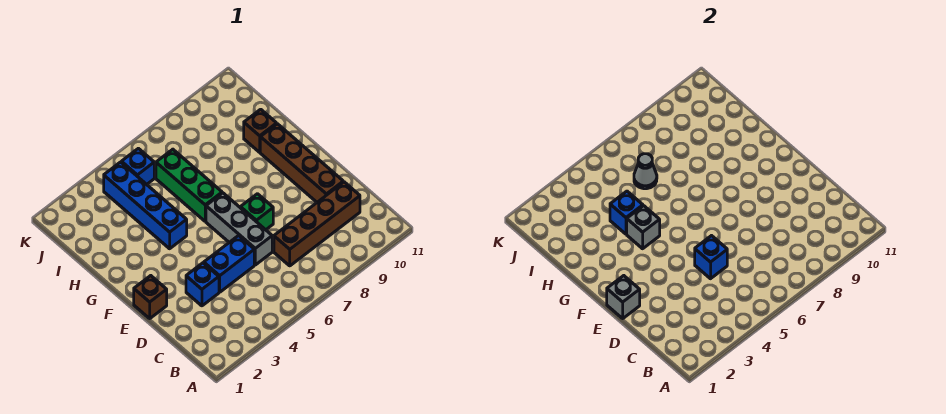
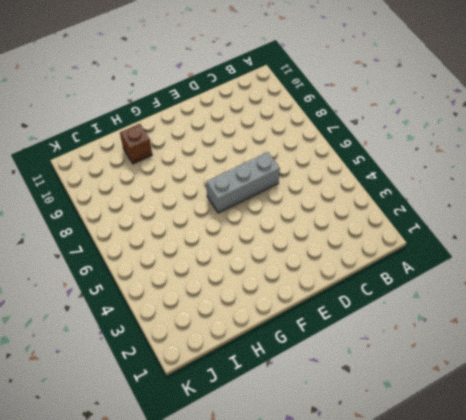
none -> brown 1x4 brick [274,182,360,266]
none -> blue 1x1 brick [186,263,219,306]
none -> blue 1x2 brick [204,236,254,292]

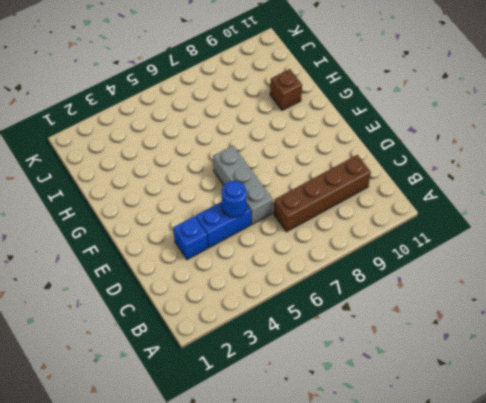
blue 1x1 round brick [222,181,246,218] -> blue 1x1 brick [695,236,727,279]
none -> brown 1x4 brick [260,124,343,202]
none -> brown 1x1 brick [134,276,167,318]
none -> green 1x1 brick [240,194,273,230]

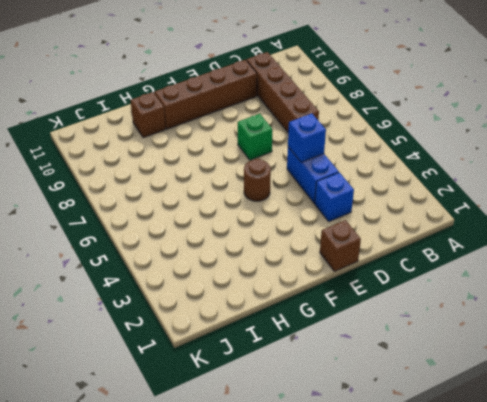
brown 1x1 round brick [244,159,271,201] -> none
none -> grey 1x3 brick [206,193,272,265]
none -> blue 1x4 brick [104,162,187,249]
none -> green 1x3 brick [156,149,222,221]

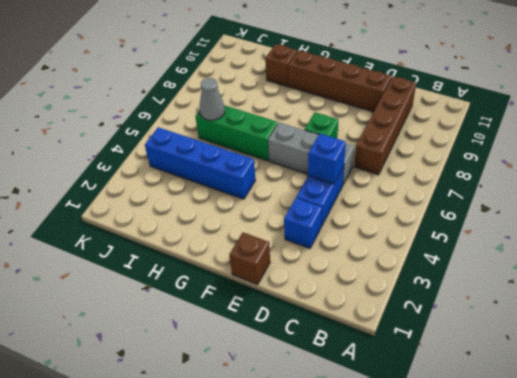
none -> blue 1x1 brick [121,148,154,184]
none -> grey 1x1 brick [607,276,640,318]
none -> grey 1x1 brick [627,206,660,249]

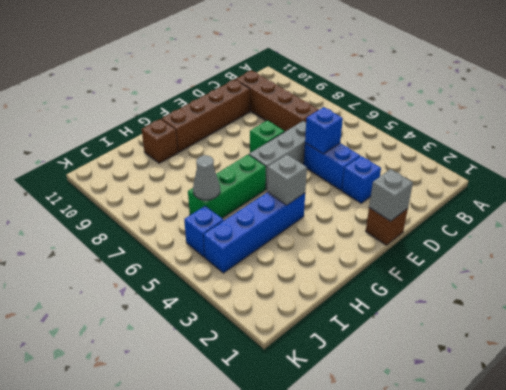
none -> blue 1x1 brick [610,191,643,234]

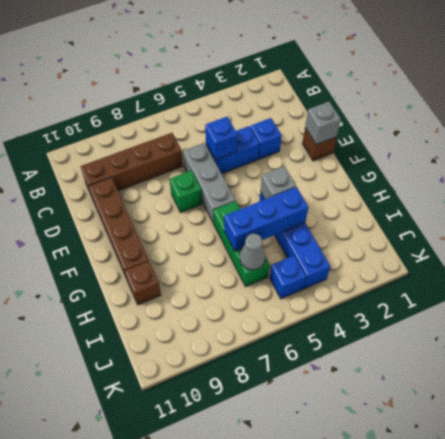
blue 1x3 brick [224,187,309,251] -> blue 1x1 brick [610,191,643,234]

